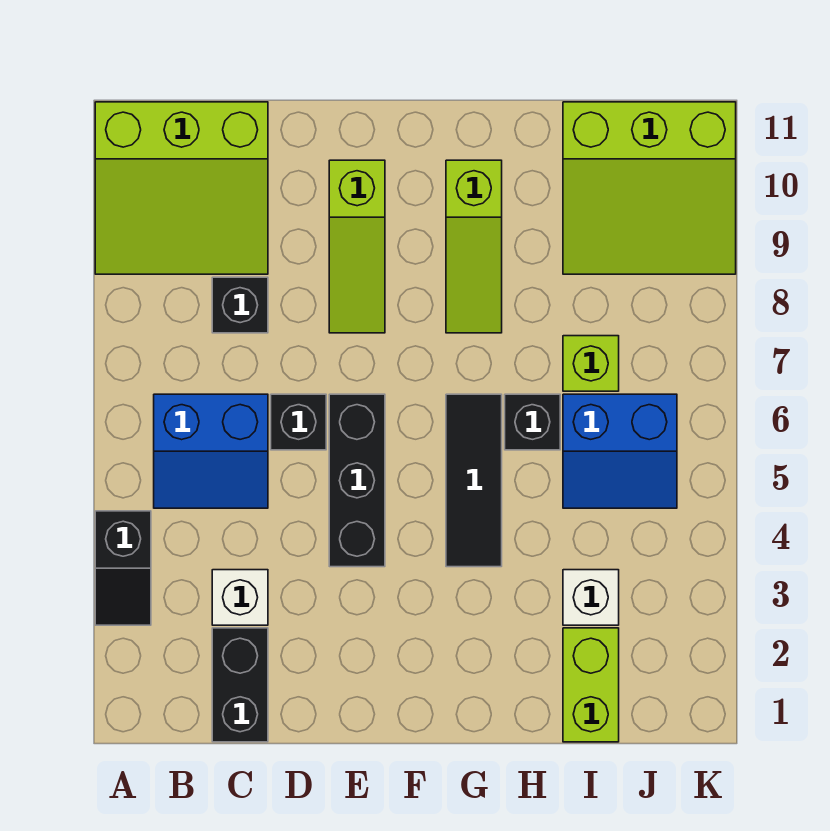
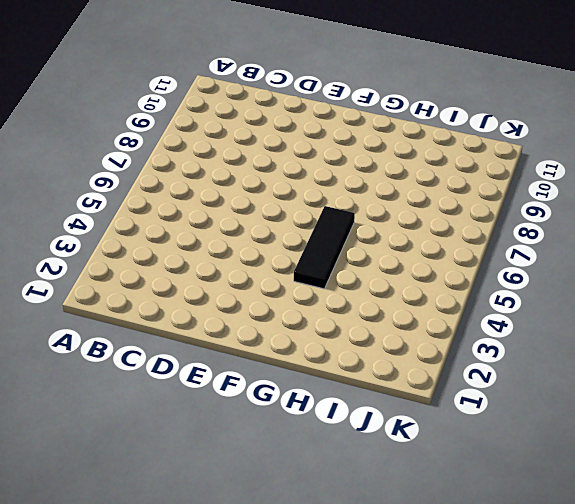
none -> black 1x2 slope [95,511,151,625]
none -> lime 3x3 slope [95,102,268,274]
none -> blue 2x2 slope [154,394,268,508]

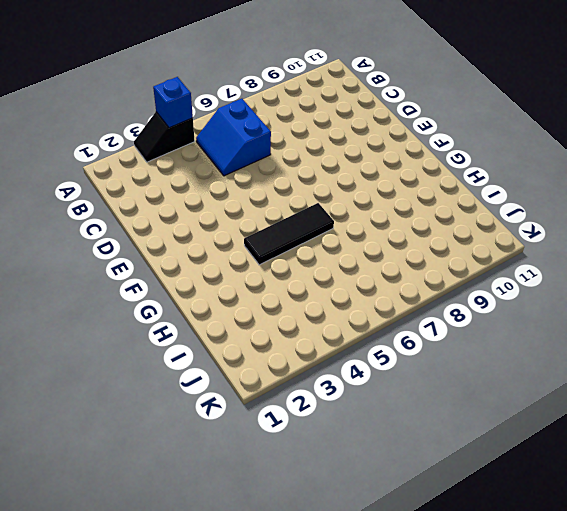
blue 1x1 brick [153,77,193,128] -> none
none -> lime 3x3 slope [95,102,268,274]
none -> black 1x2 brick [212,628,268,742]
none -> white 1x1 brick [212,570,268,625]

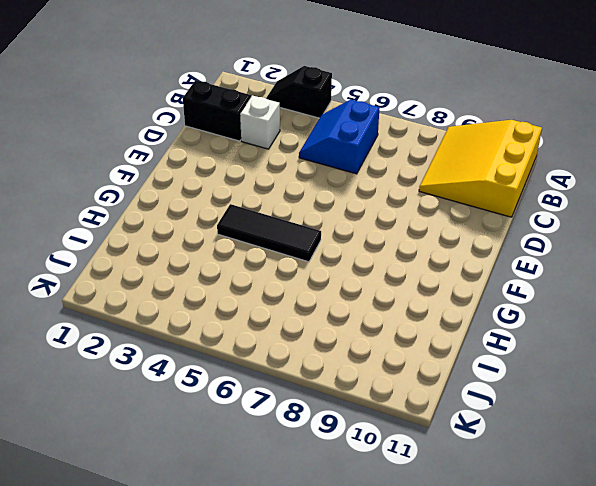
yellow 3x3 slope [419,120,542,217] -> lime 3x3 slope [95,102,268,274]
none -> black 1x1 brick [212,277,268,333]
none -> black 1x1 brick [271,394,326,450]
none -> black 1x3 brick [329,394,385,567]

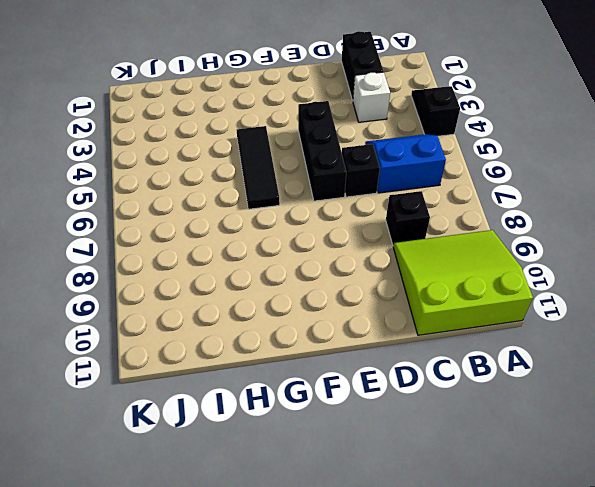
none -> lime 1x3 slope [329,160,385,333]
none -> lime 1x3 slope [446,160,502,333]
none -> black 1x1 brick [505,394,560,450]

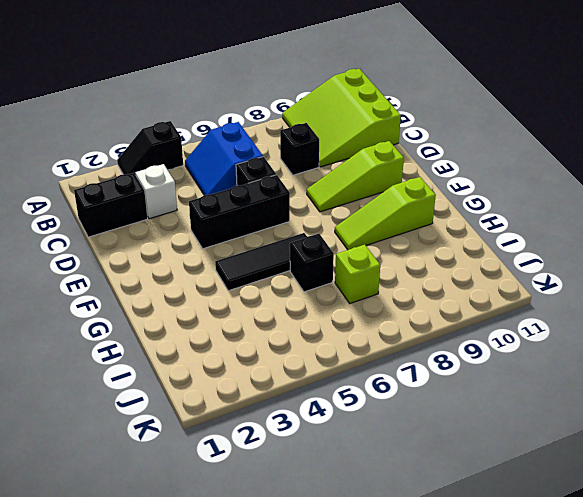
none -> lime 1x2 brick [563,628,619,742]
none -> white 1x1 brick [563,570,619,625]
none -> blue 2x2 slope [563,394,677,508]

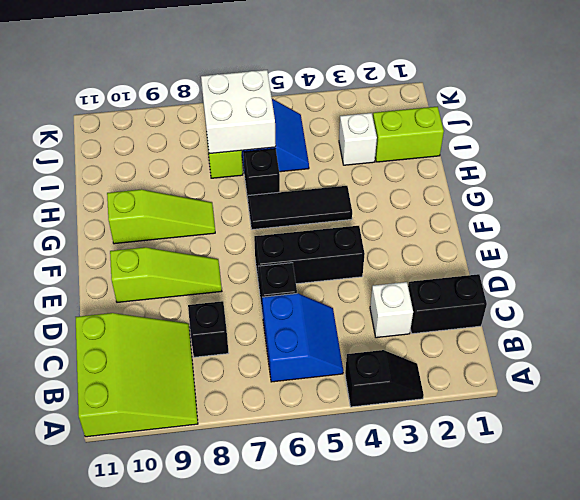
white 2x2 brick [201,70,276,154] -> none
none -> lime 3x3 slope [563,102,736,274]

